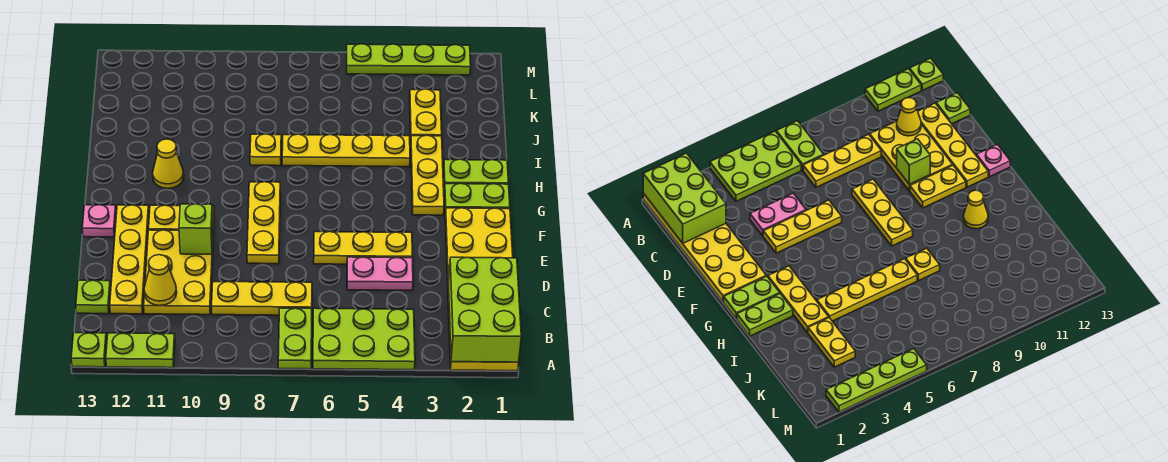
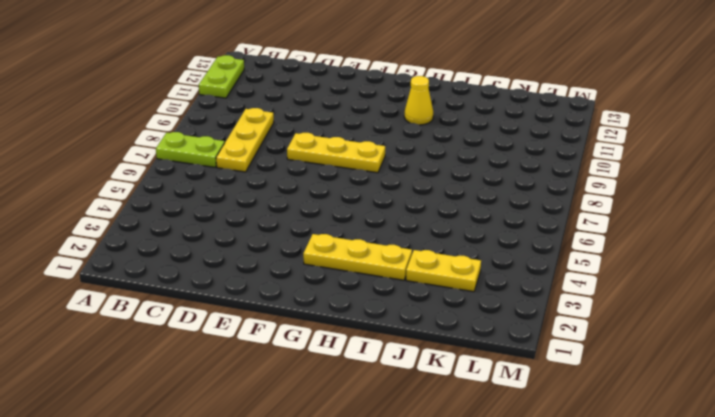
none -> yellow 2x6 plate [445,208,519,371]
none -> lime 2x3 plate [313,308,415,370]
none -> lime 1x1 plate [71,333,107,367]

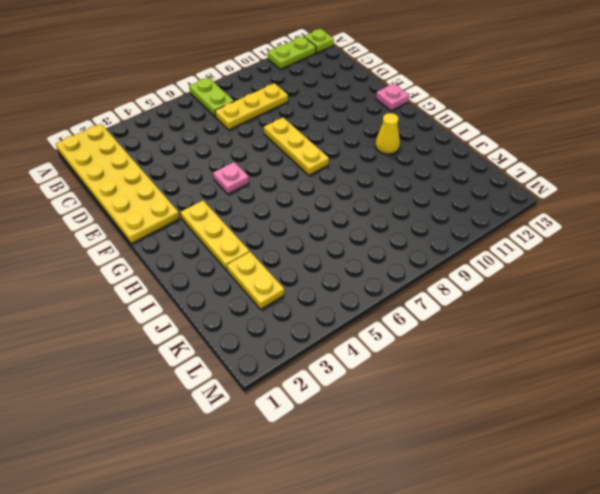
pink 1x1 plate [213,162,249,194] -> none
none -> lime 2x3 plate [313,308,415,370]
none -> yellow 2x3 plate [144,230,213,315]
none -> yellow 1x4 plate [110,205,149,314]

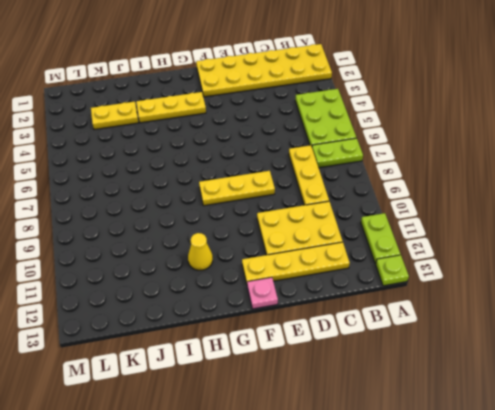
none -> lime 1x1 plate [76,280,111,314]
none -> pink 1x2 plate [347,257,413,290]
none -> yellow 1x3 plate [314,232,412,264]

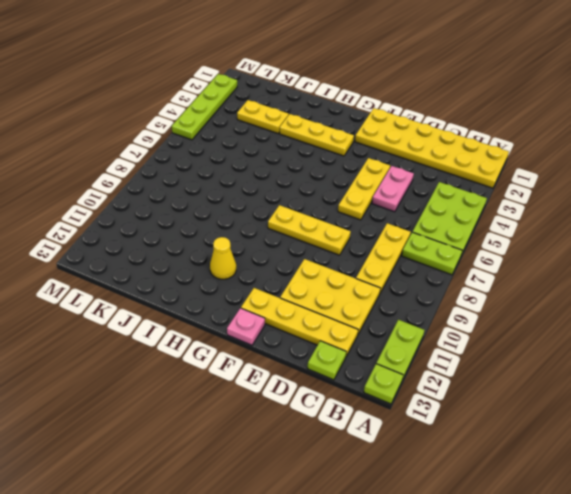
none -> yellow 1x2 plate [149,205,214,236]
none -> lime 1x2 plate [444,183,510,212]
none -> lime 1x2 plate [444,159,509,190]

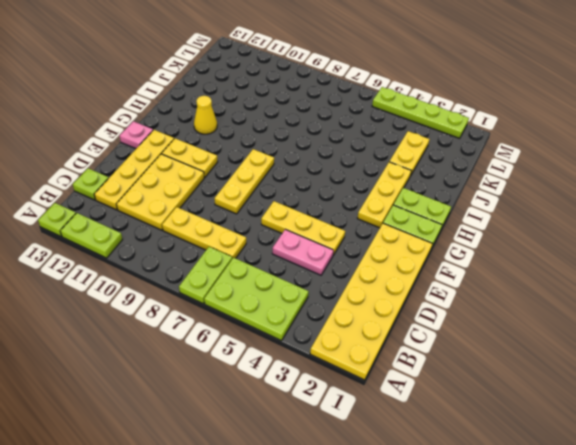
none -> yellow 1x4 plate [282,134,410,167]
none -> yellow 1x1 plate [250,134,281,166]
none -> lime 2x3 brick [448,257,521,362]

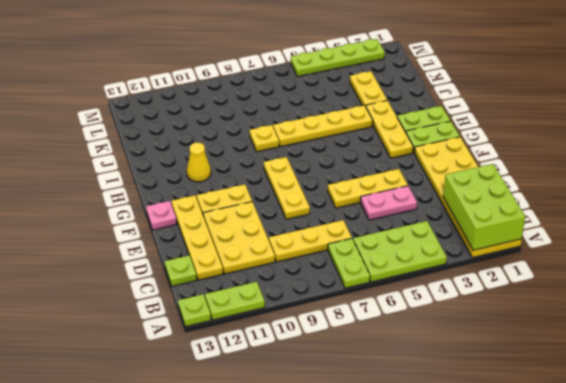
none -> yellow 1x1 cone [144,255,177,306]
none -> lime 1x1 brick [179,204,213,254]

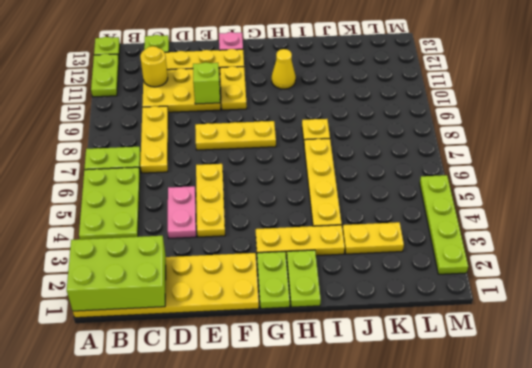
yellow 1x1 round brick [140,46,168,87] -> yellow 1x1 cone [144,255,177,306]

